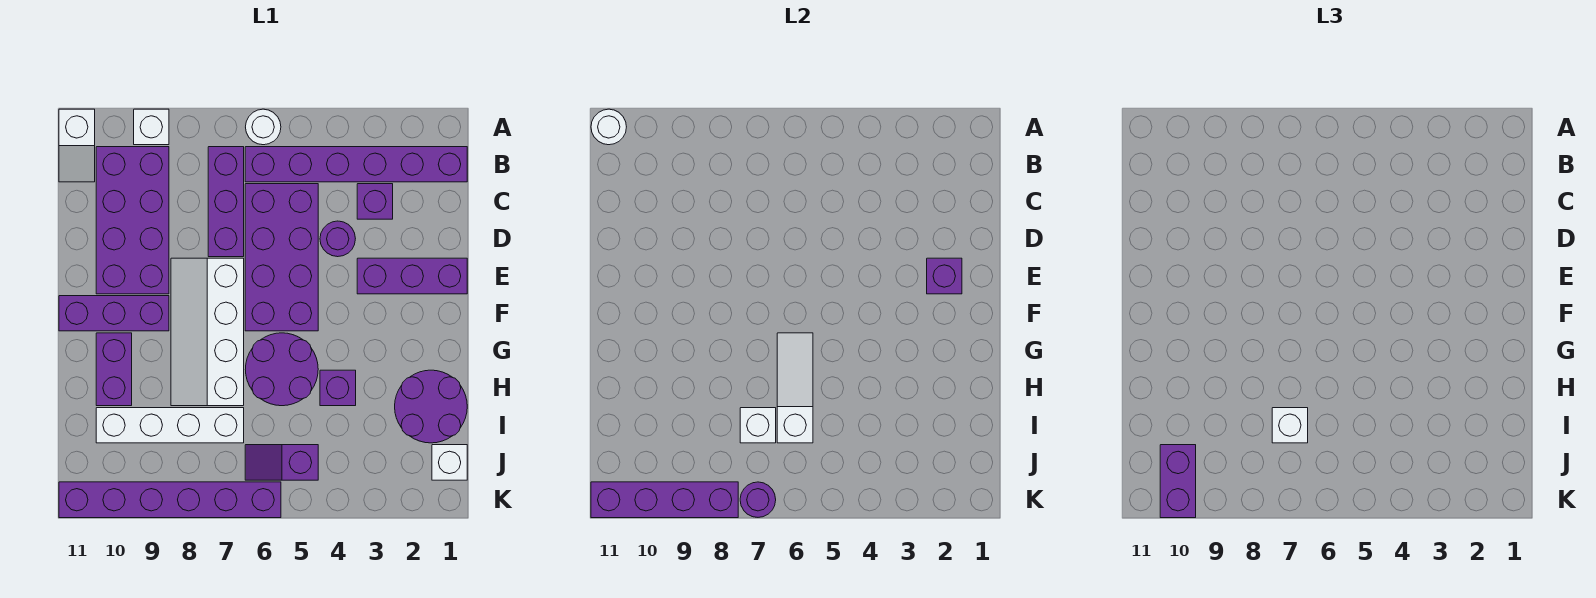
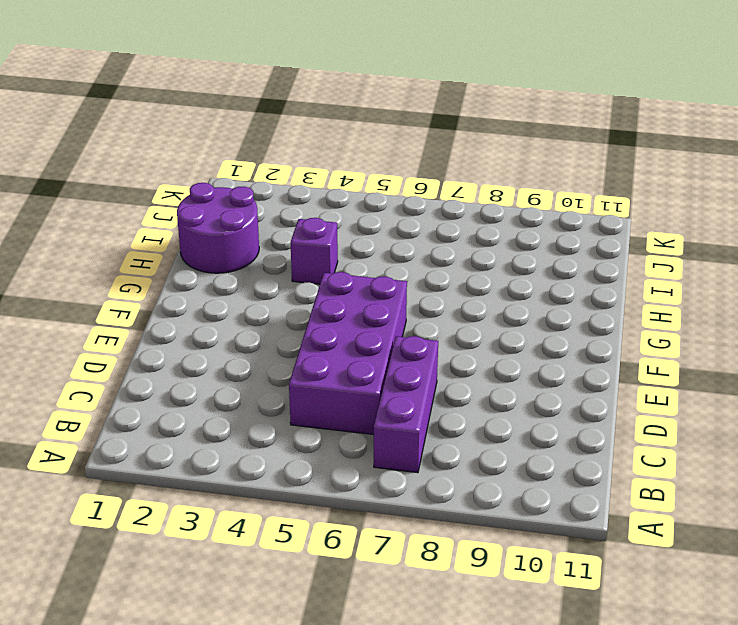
none -> white 1x1 round brick [246,109,281,145]
none -> white 1x1 brick [134,109,169,145]
none -> white 1x2 slope [59,109,95,182]

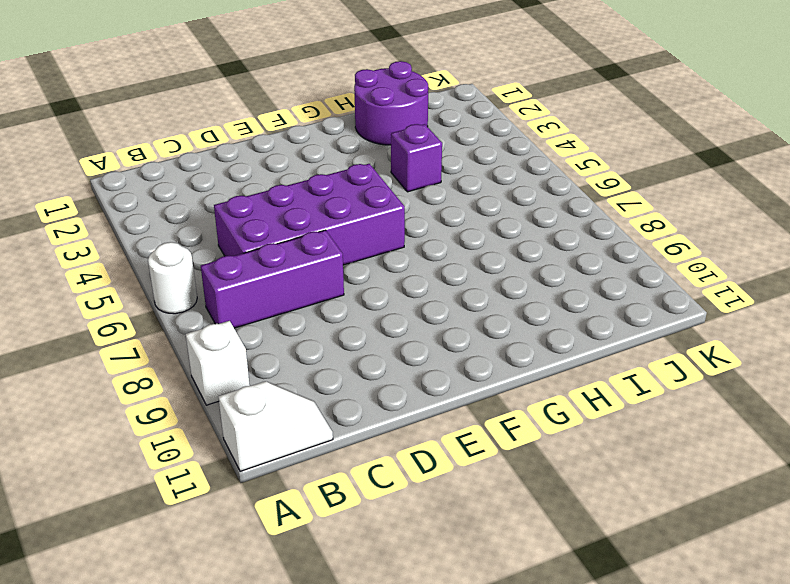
none -> purple 1x6 brick [245,147,467,182]
none -> purple 2x4 brick [96,147,169,294]
none -> purple 1x1 brick [357,184,393,219]

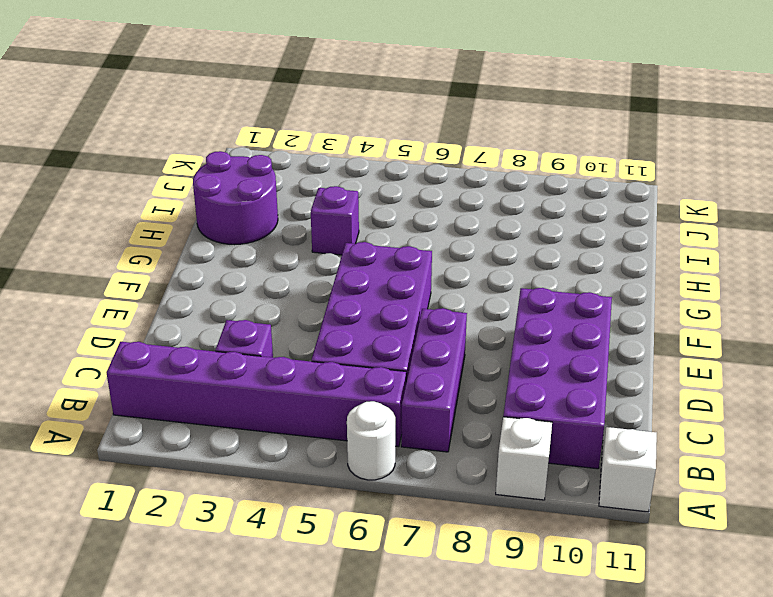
none -> purple 1x1 round brick [320,221,355,257]
none -> purple 1x3 brick [357,258,467,294]
none -> white 2x4 slope [171,258,244,406]

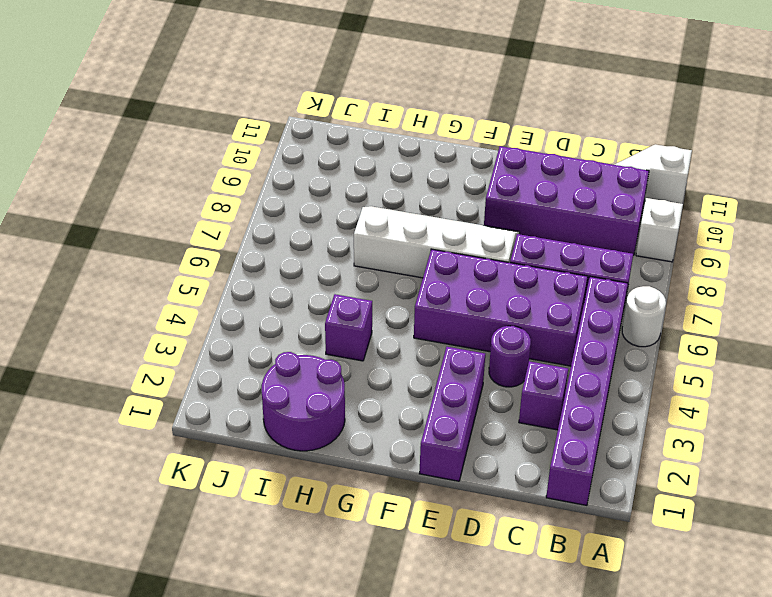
none -> purple 1x3 brick [59,296,169,331]
none -> purple 2x2 round brick [245,333,318,406]
none -> purple 1x2 brick [96,333,132,406]

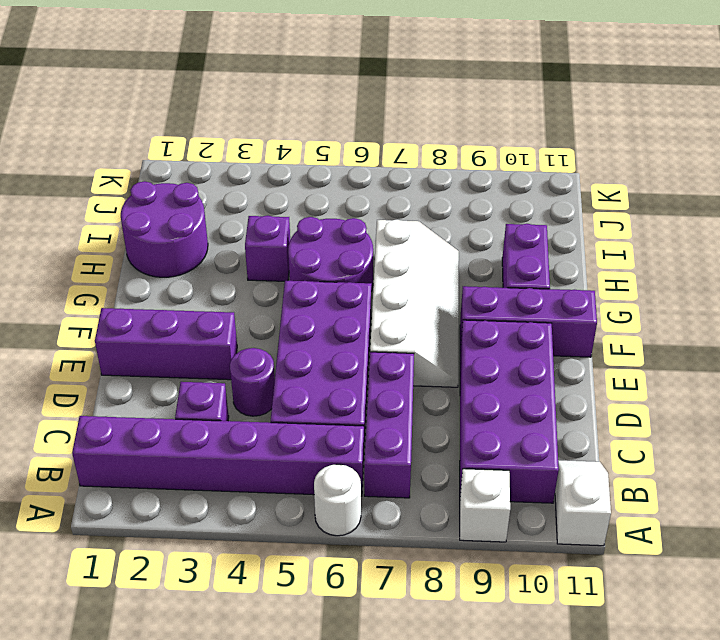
none -> white 1x4 brick [96,408,244,443]
none -> white 1x1 brick [432,445,467,480]
none -> purple 1x2 slope [245,445,318,480]

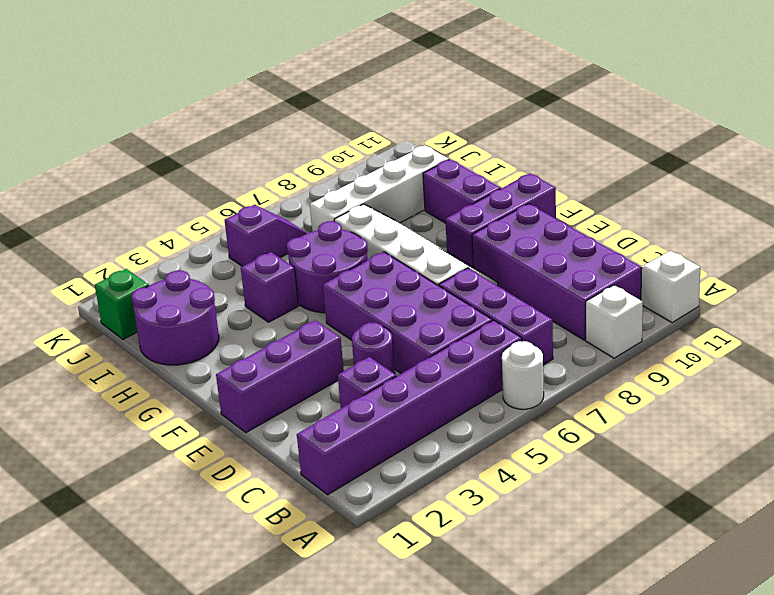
green 1x1 brick [95,269,149,339] -> white 1x1 brick [432,445,467,480]
none -> purple 1x6 brick [59,482,281,518]
none -> white 1x1 round brick [591,109,626,145]
none -> purple 1x1 brick [927,258,962,294]

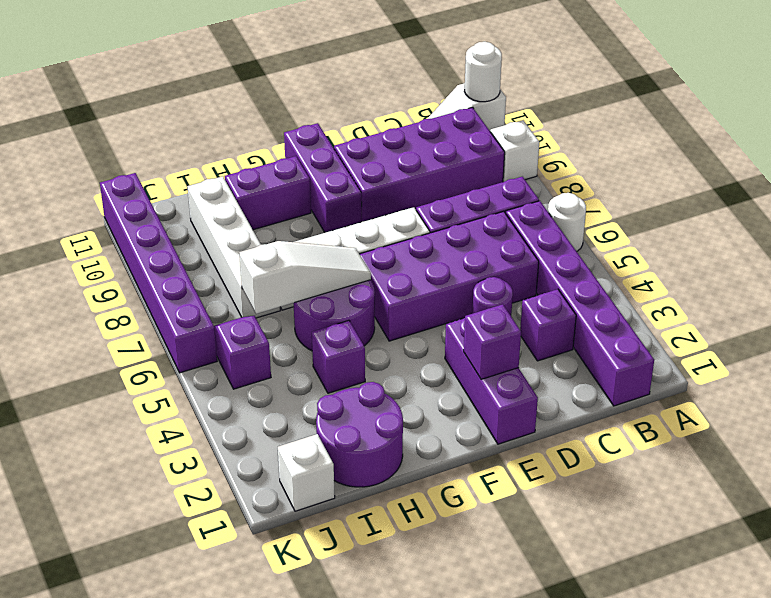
none -> white 1x1 brick [740,408,776,443]
none -> purple 1x1 round brick [740,482,776,517]
none -> purple 1x4 brick [591,482,738,518]

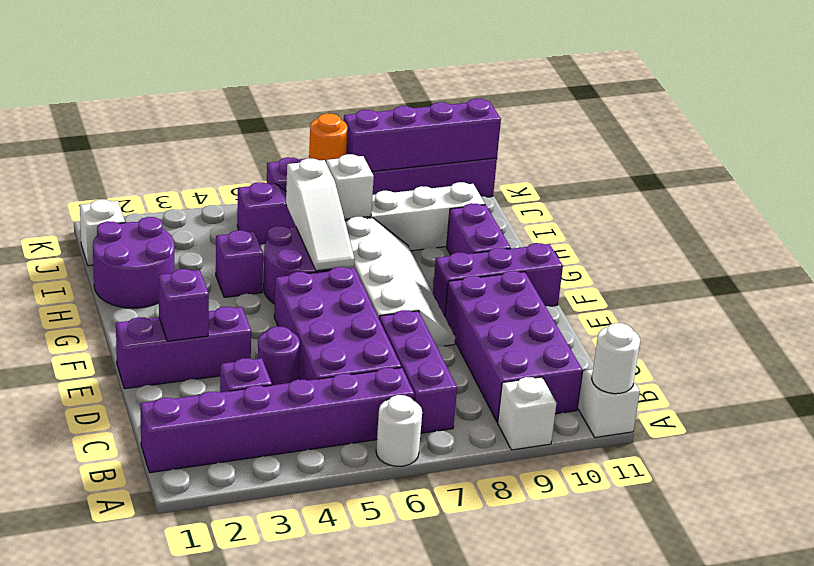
orange 1x1 round brick [309,113,348,162] -> purple 1x1 round brick [740,482,776,517]
none -> white 1x1 brick [1272,408,1308,443]
none -> purple 1x2 brick [1160,445,1196,518]

